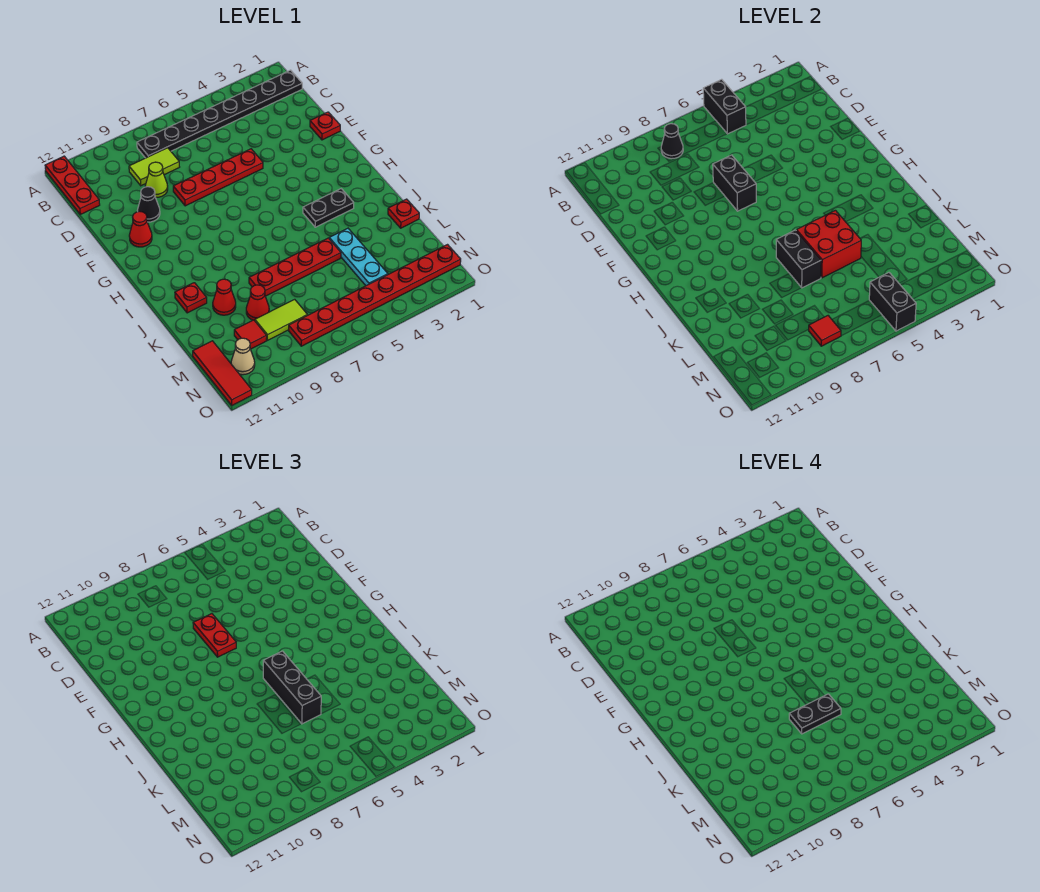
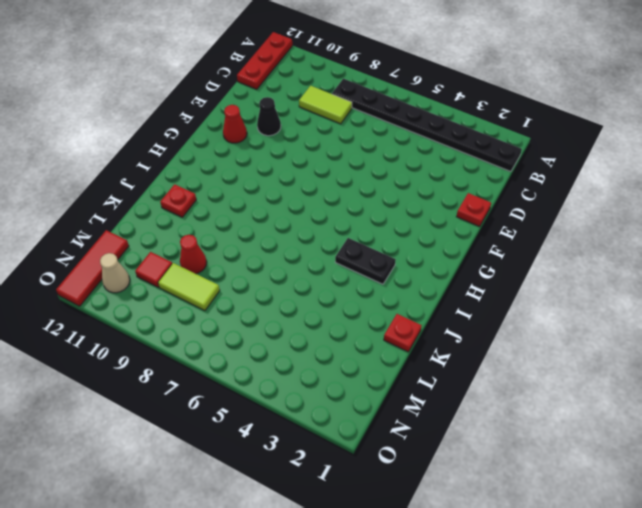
none -> lime 1x1 cone [145,162,168,197]
none -> red 1x4 plate [173,149,263,206]
none -> cyan 1x3 plate [329,228,388,286]
none -> red 1x4 plate [249,238,341,296]

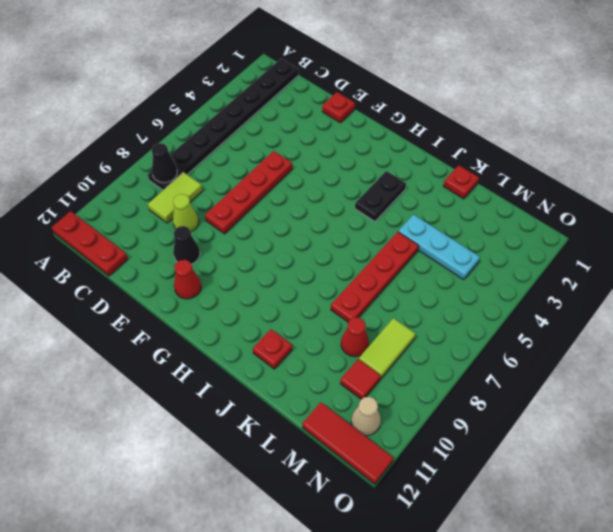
none -> red 1x1 cone [213,279,236,315]
none -> red 1x8 plate [289,245,461,346]
none -> black 1x2 brick [703,79,746,134]
none -> black 1x2 brick [713,155,756,211]

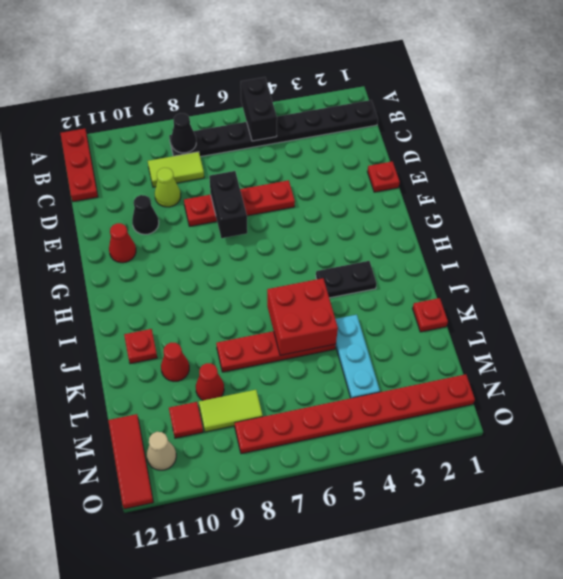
none -> black 1x2 brick [776,230,821,288]
none -> black 1x2 brick [869,273,916,331]
none -> red 1x1 tile [808,316,841,346]
none -> red 1x2 plate [193,614,236,657]

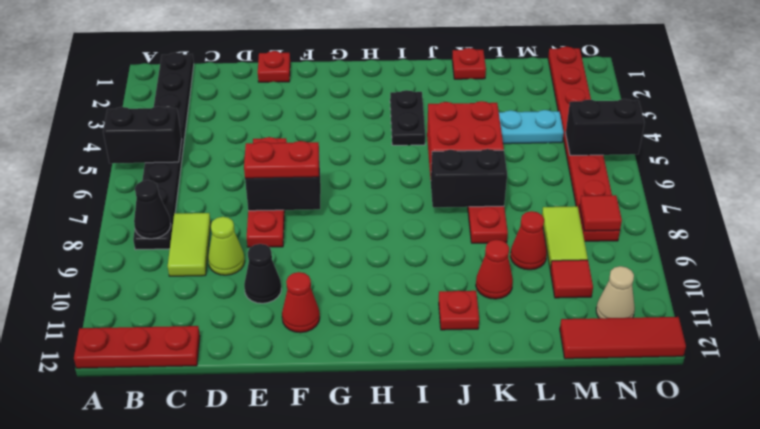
none -> black 1x3 brick [263,651,321,724]
none -> black 1x2 plate [789,694,841,734]

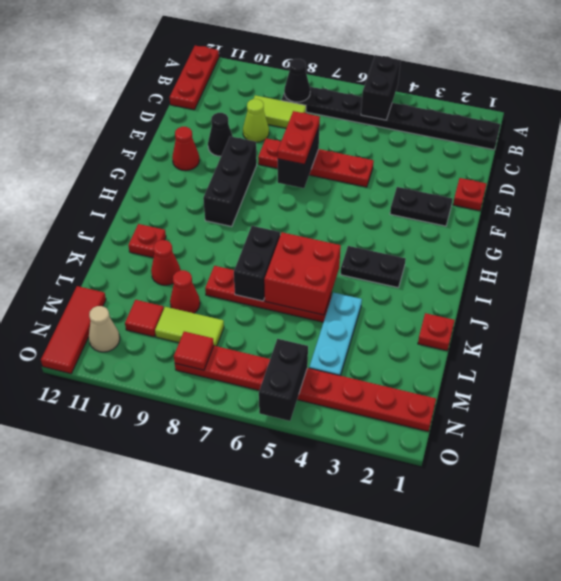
black 1x2 plate [390,187,452,226] -> black 1x2 plate moved to [789,694,841,734]
black 1x3 brick [203,136,257,227] -> black 1x3 brick moved to [263,651,321,724]

